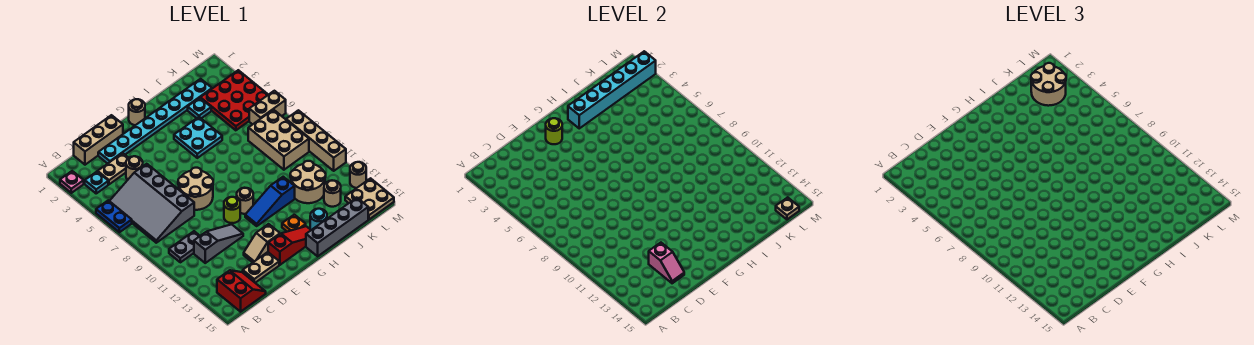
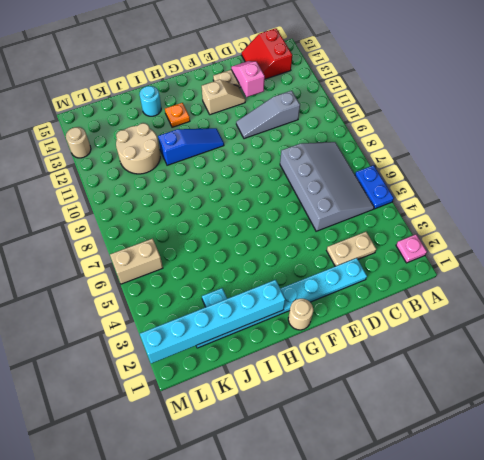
none -> cyan 1x1 plate [85,172,108,193]
none -> grey 1x2 plate [169,231,200,262]
none -> tan 1x3 brick [74,115,123,165]
none -> tan 1x1 round brick [126,156,143,180]

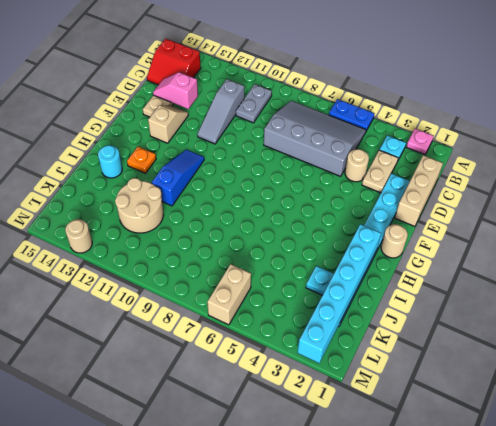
none -> tan 2x2 round brick [178,168,213,210]
none -> lime 1x1 round brick [224,197,240,223]
none -> red 1x3 slope [268,226,311,265]
none -> tan 1x1 round brick [237,188,253,214]

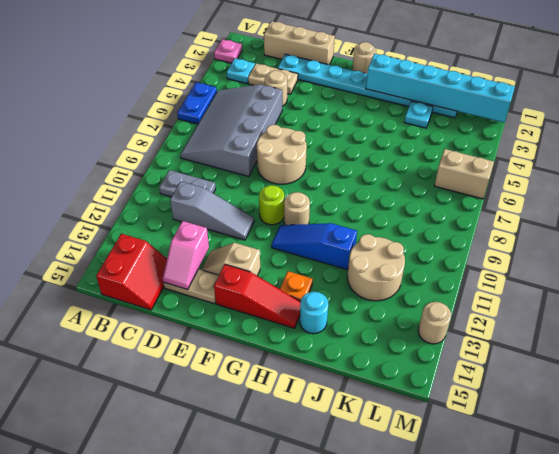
none -> cyan 2x2 plate [174,117,222,158]
none -> grey 1x4 brick [306,198,368,256]
none -> red 3x3 plate [200,70,268,130]
none -> tan 2x3 brick [248,110,309,170]

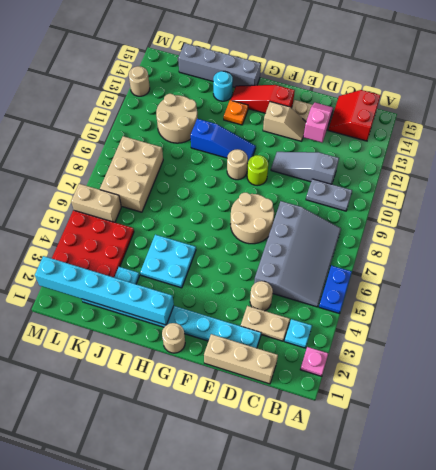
none -> tan 1x1 round brick [324,181,341,207]
none -> tan 2x2 plate [345,178,394,219]
none -> tan 1x4 brick [286,110,346,171]
none -> lime 1x1 round brick [546,118,562,144]

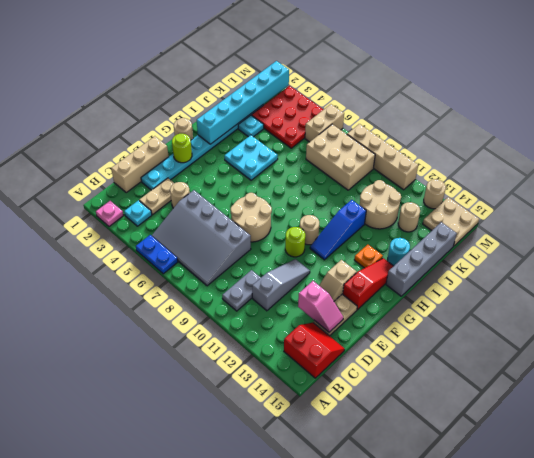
none -> tan 1x1 plate [776,197,799,219]
none -> tan 2x2 round brick [1031,63,1066,106]

